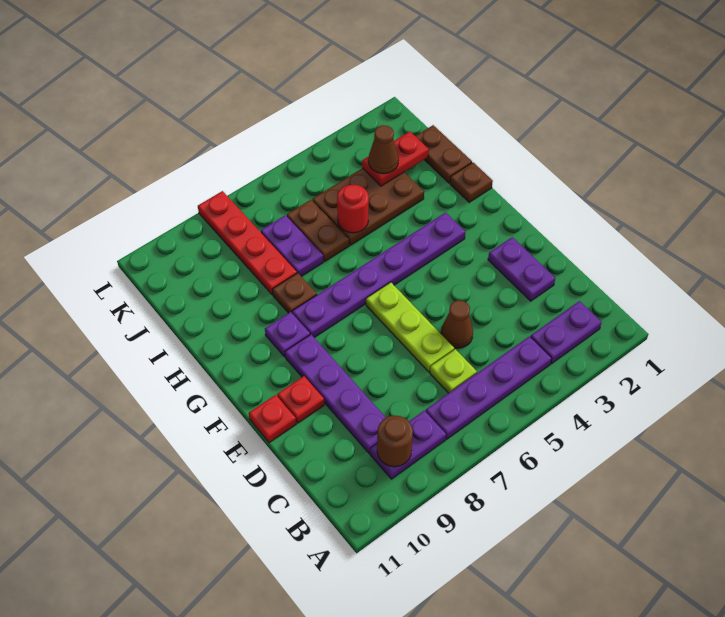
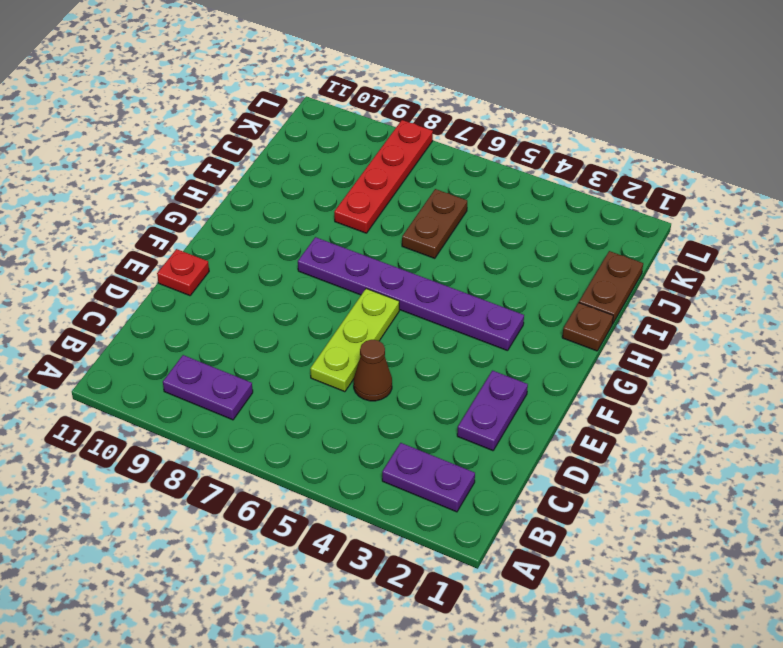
none -> purple 1x4 plate [426,336,552,439]
none -> lime 1x1 plate [430,349,477,393]
none -> purple 1x4 plate [285,335,386,453]

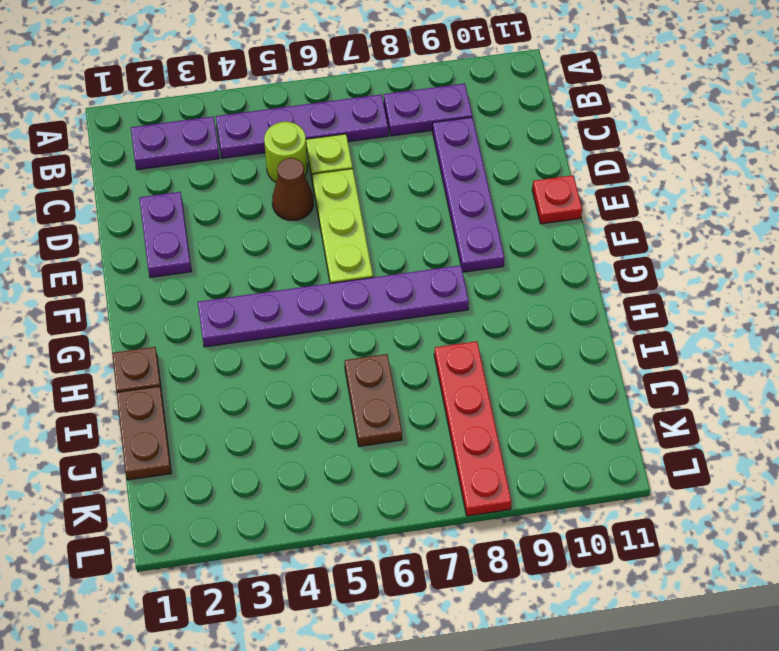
lime 1x1 round brick [264,122,307,182] -> none
none -> red 1x1 plate [277,376,324,423]
none -> purple 1x1 plate [265,312,310,357]
none -> brown 1x1 plate [272,273,317,313]

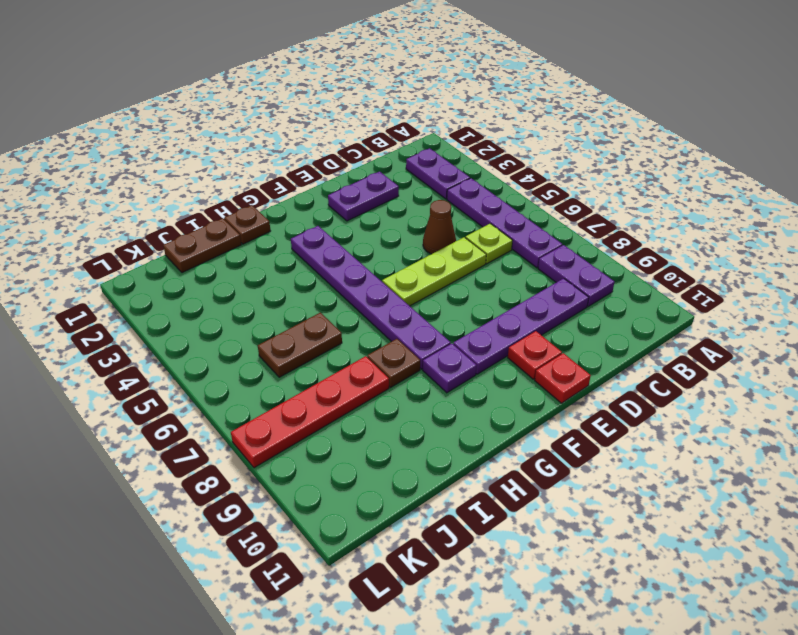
none -> brown 2x3 plate [312,168,424,245]
none -> purple 1x2 plate [261,215,324,277]
none -> brown 1x1 round brick [377,415,413,467]

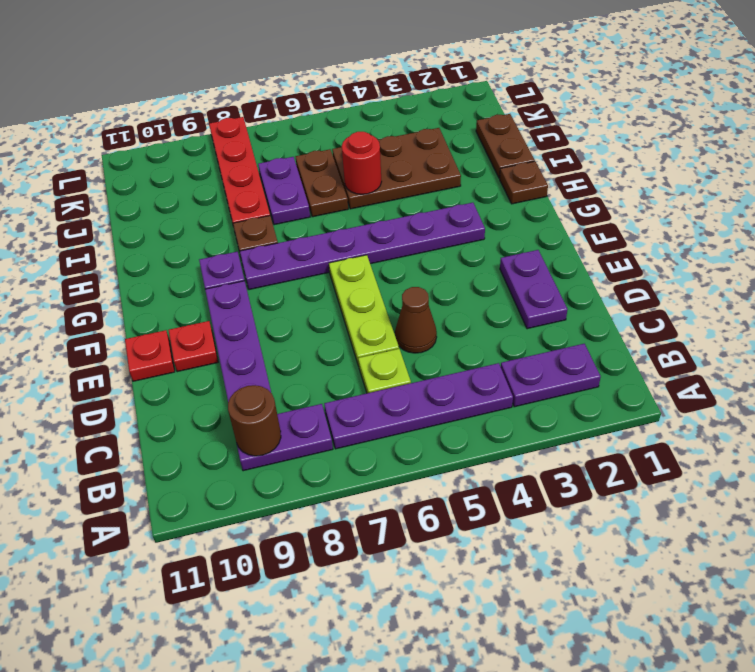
none -> red 1x2 plate [362,132,429,186]
none -> brown 1x1 cone [368,125,399,174]

